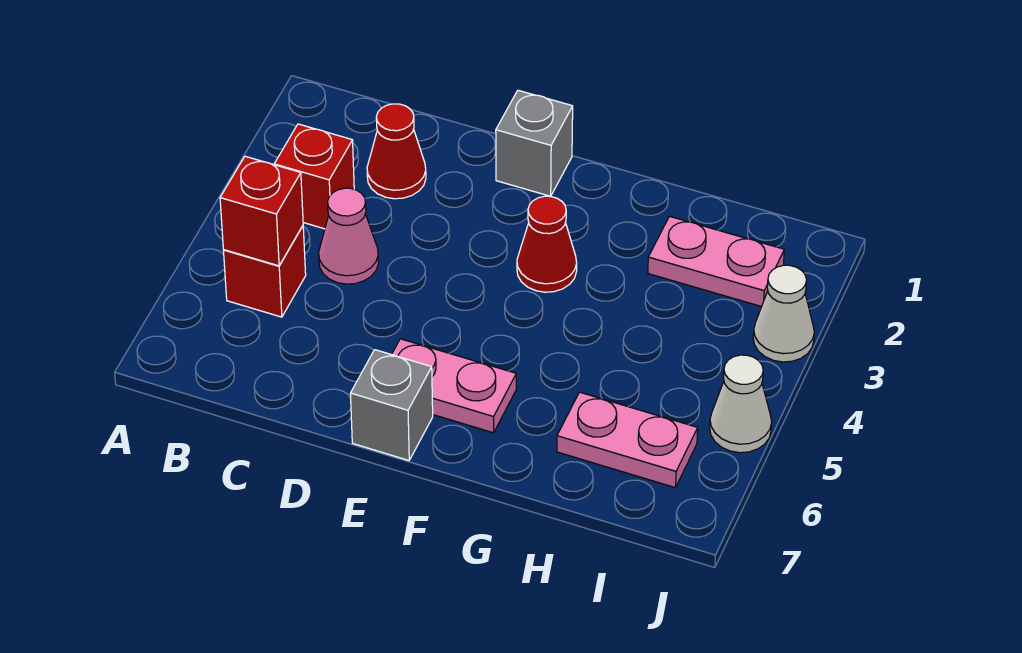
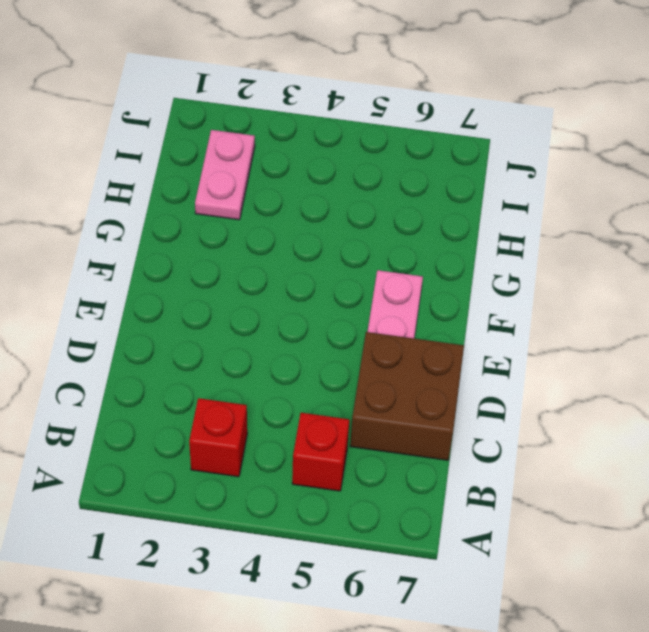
brown 2x2 brick [350,332,464,460] -> none
none -> red 1x1 cone [367,104,426,199]
none -> pink 1x1 cone [319,188,378,284]
none -> grey 1x1 brick [496,90,573,196]

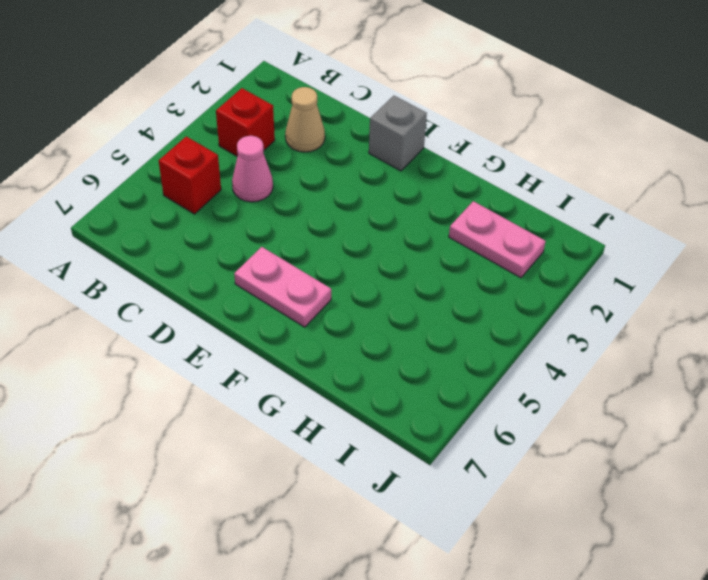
tan 1x1 cone [285,87,325,152] -> red 1x1 cone [367,104,426,199]
none -> grey 1x1 brick [350,350,433,460]
none -> red 1x1 cone [517,196,577,292]
none -> pink 1x2 plate [557,392,698,488]

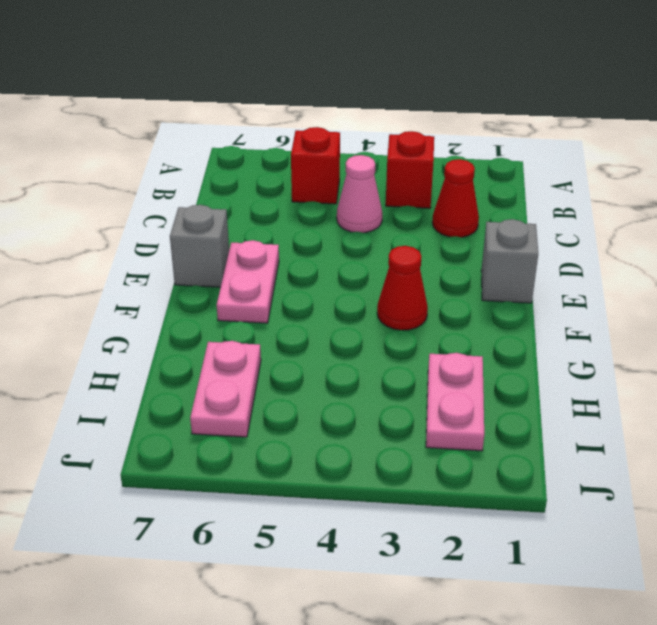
none -> white 1x1 cone [753,265,814,362]
none -> white 1x1 cone [710,355,772,453]
none -> red 1x1 brick [220,156,303,266]

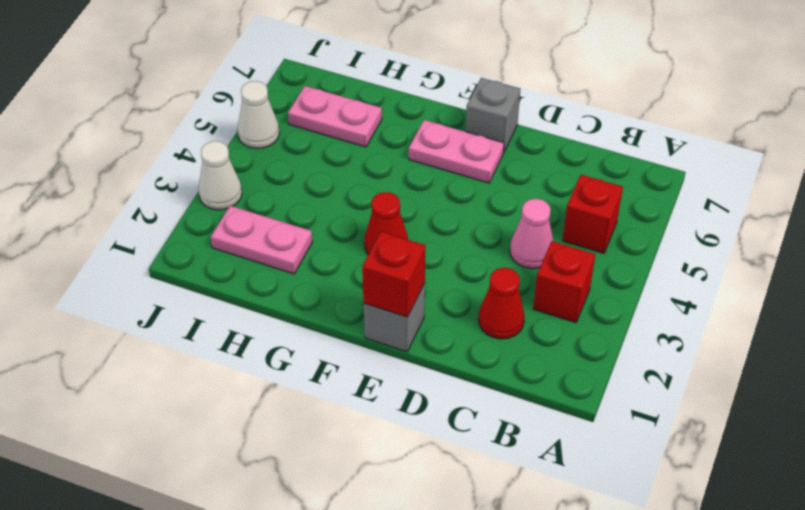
red 1x1 brick [362,232,426,317] -> red 1x1 brick moved to [220,156,303,266]

